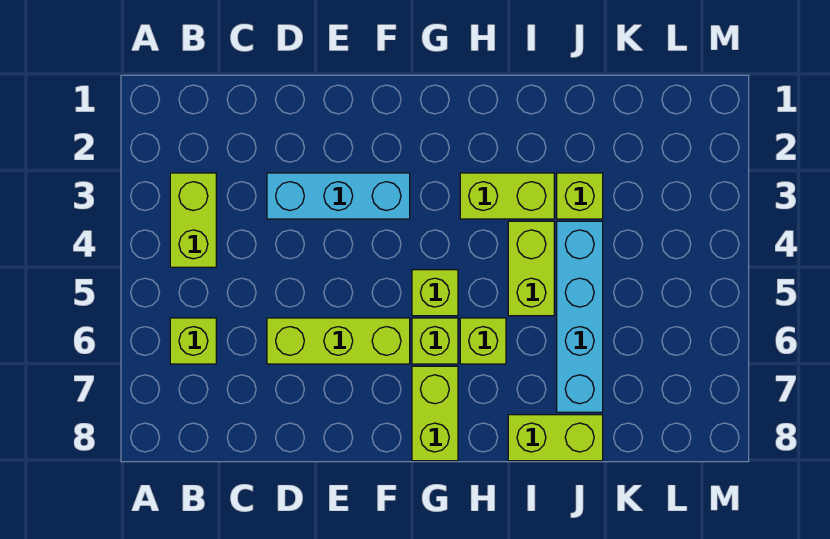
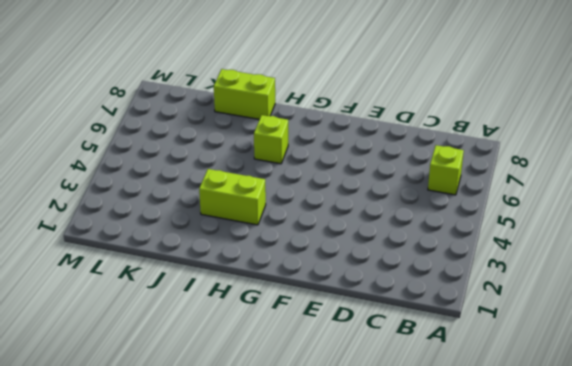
none -> lime 1x2 brick [170,173,216,267]
none -> cyan 1x3 brick [267,173,410,219]
none -> lime 1x3 brick [267,318,410,364]

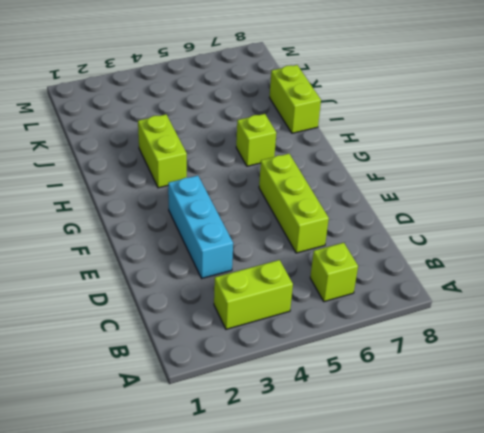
none -> lime 1x1 brick [412,270,458,316]
none -> lime 1x1 brick [412,318,458,364]
none -> lime 1x2 brick [412,366,458,461]

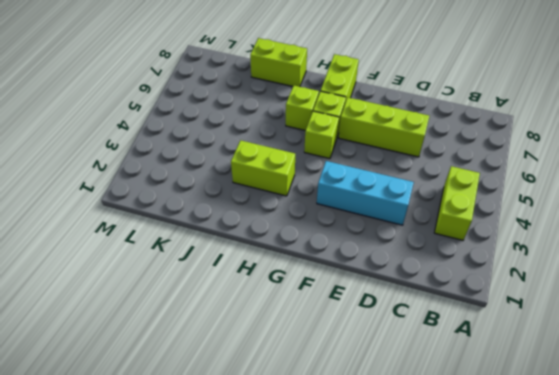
none -> lime 1x1 brick [170,318,216,364]
none -> lime 1x2 brick [508,221,554,316]
none -> lime 1x1 brick [557,173,603,219]

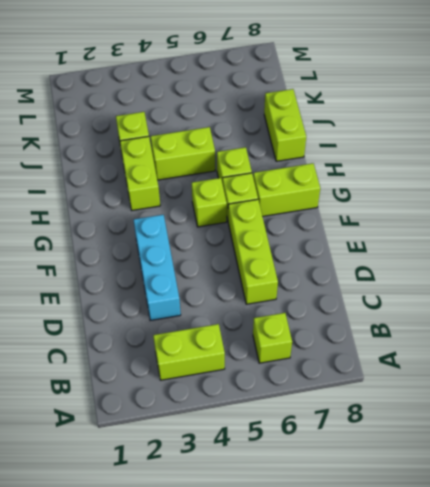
none -> cyan 1x4 brick [557,221,603,412]

